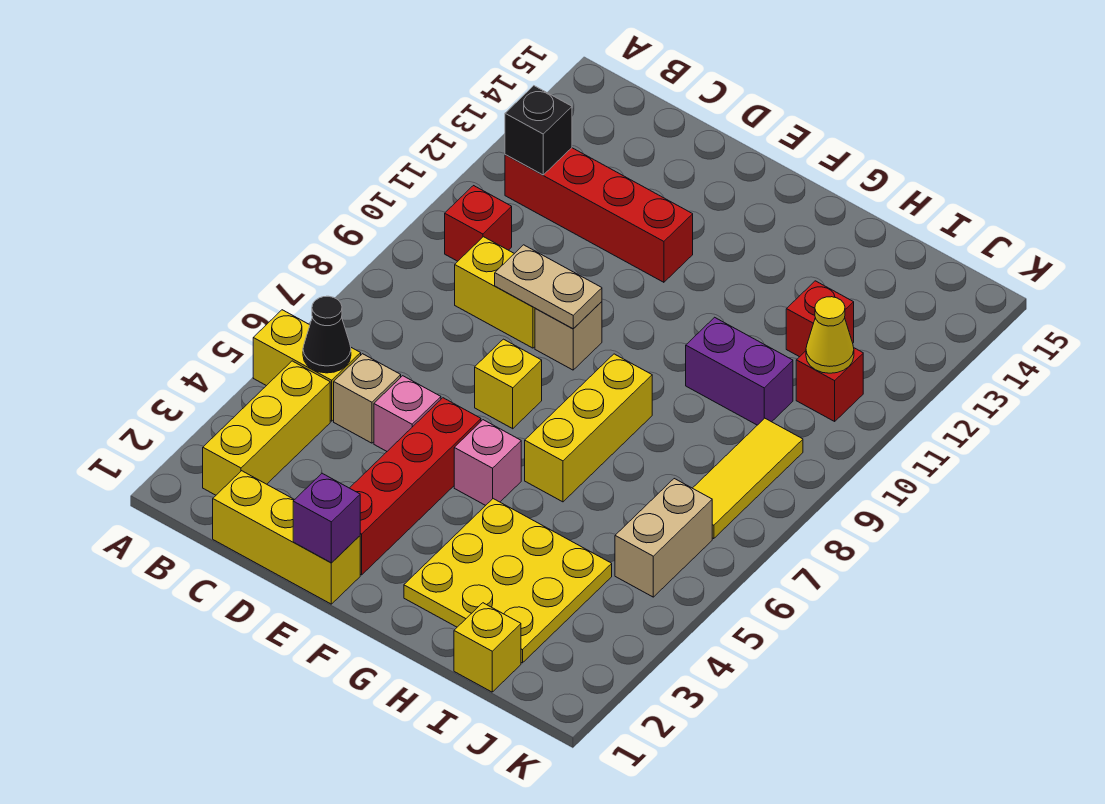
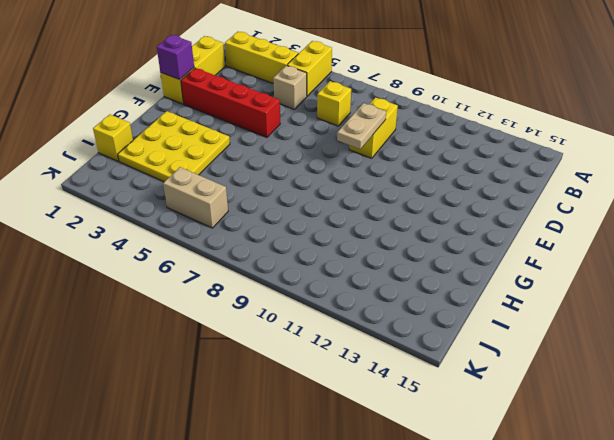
yellow 1x1 brick [317,81,351,126] -> yellow 1x1 brick moved to [475,339,542,429]
none -> red 1x1 brick [445,186,512,261]
none -> red 1x4 brick [505,148,693,282]
none -> pink 1x1 brick [374,376,441,451]

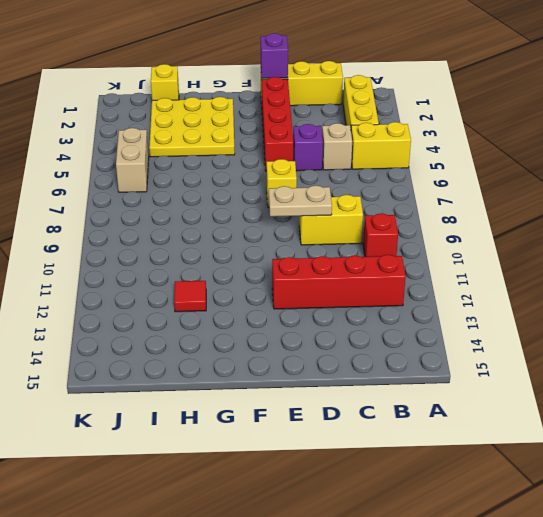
purple 1x1 brick [293,124,323,171] -> pink 1x1 brick [374,376,441,451]
red 1x1 tile [174,281,206,312] -> none
none -> tan 1x1 brick [535,302,602,370]
none -> pink 1x1 brick [454,420,521,505]
none -> yellow 1x3 brick [525,354,652,502]

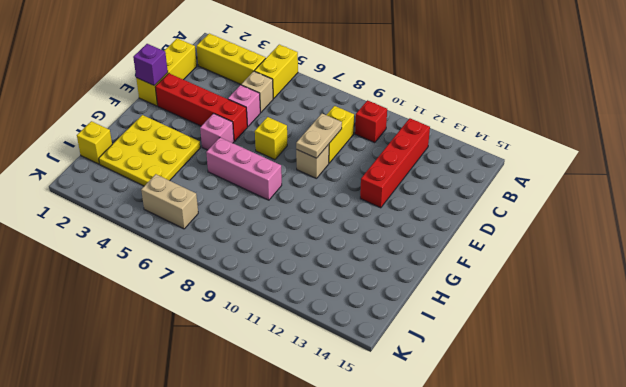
pink 1x3 brick [206,138,282,200] -> yellow 1x3 brick [525,354,652,502]
none -> purple 1x2 brick [686,317,793,425]
none -> red 1x1 brick [786,281,854,357]
none -> yellow 1x3 tile [693,418,803,539]

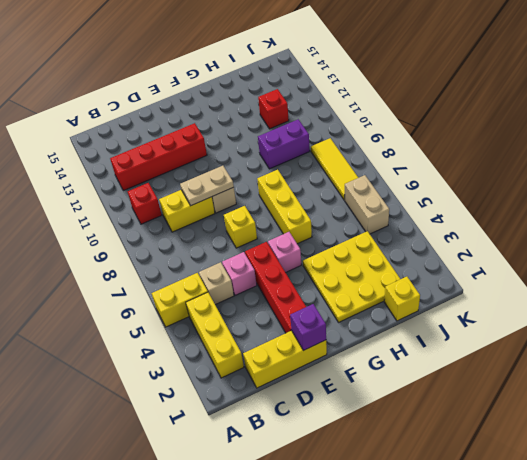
none -> red 1x1 brick [796,348,863,421]
none -> black 1x1 cone [303,296,351,373]
none -> black 1x1 brick [505,86,572,175]

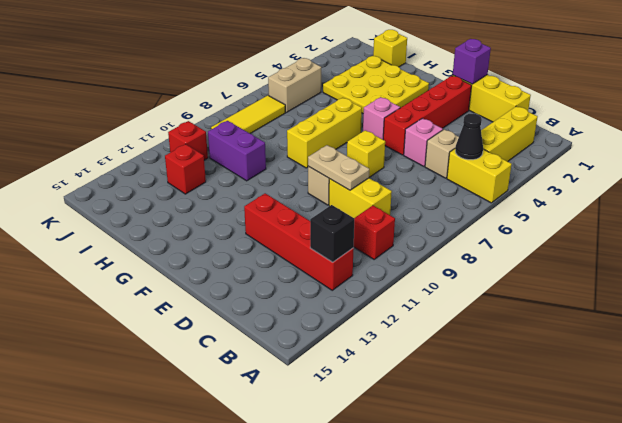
none -> yellow 1x1 cone [806,297,854,373]

